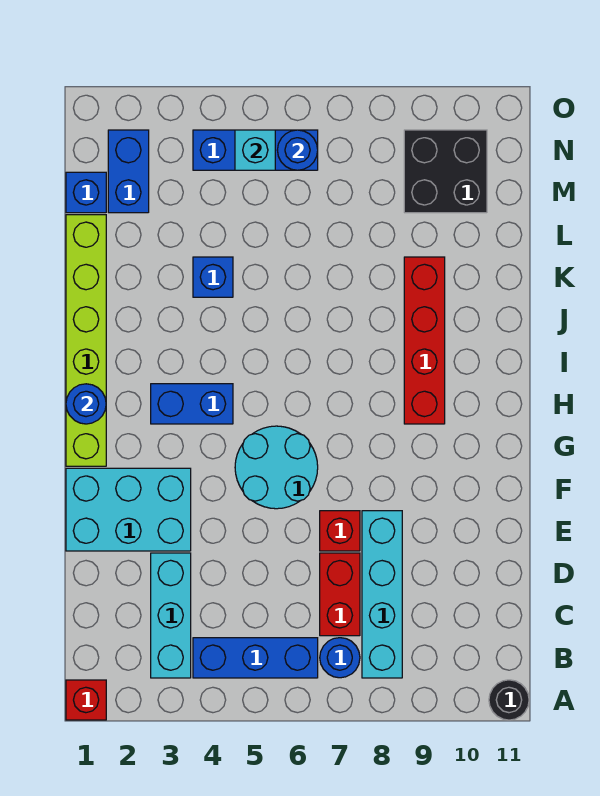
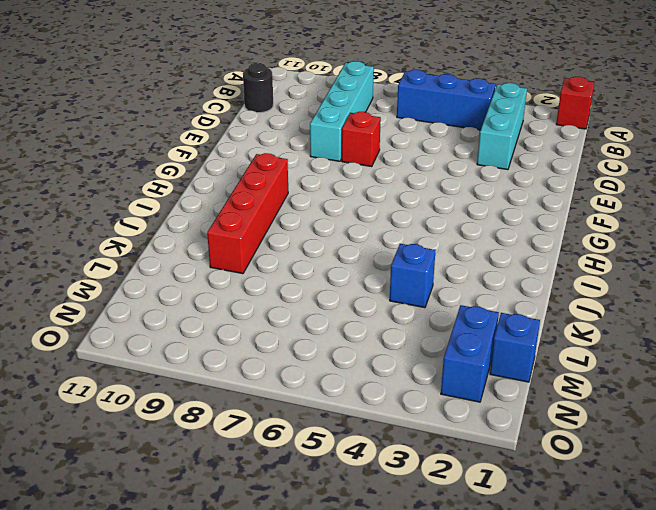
black 1x1 round brick [243,63,273,113] -> black 1x1 round brick moved to [489,680,529,720]
none -> blue 1x1 round brick [320,638,360,678]
none -> red 1x2 brick [320,553,360,636]
none -> cyan 2x3 brick [66,468,191,551]

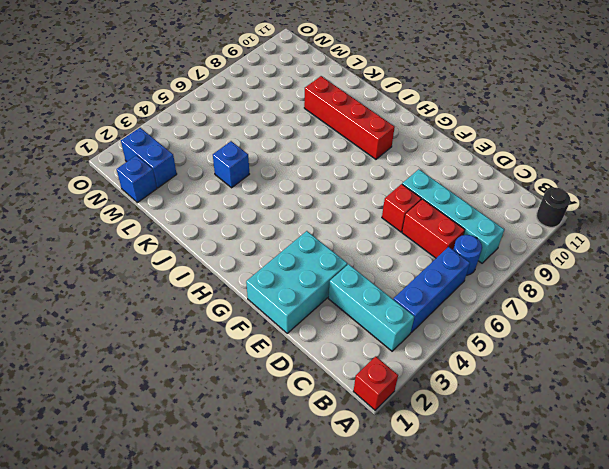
none -> cyan 2x2 round brick [235,426,318,509]
none -> lime 1x6 brick [66,215,106,466]
none -> blue 1x2 brick [151,384,233,424]

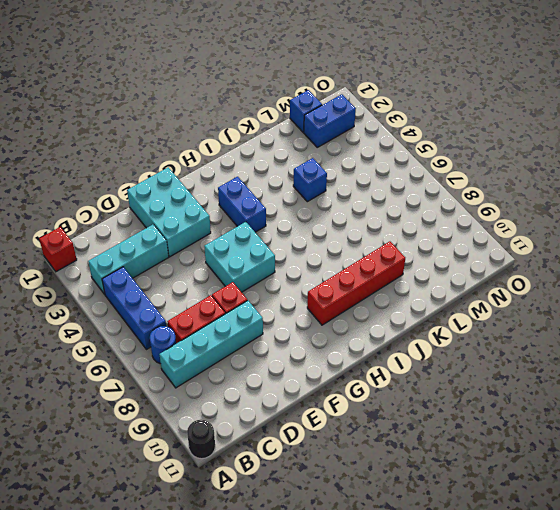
cyan 2x2 brick [204,222,275,292] -> cyan 2x2 round brick [235,426,318,509]
none -> lime 1x6 brick [66,215,106,466]
none -> black 2x2 brick [404,130,487,213]
none -> blue 1x3 brick [193,130,318,170]

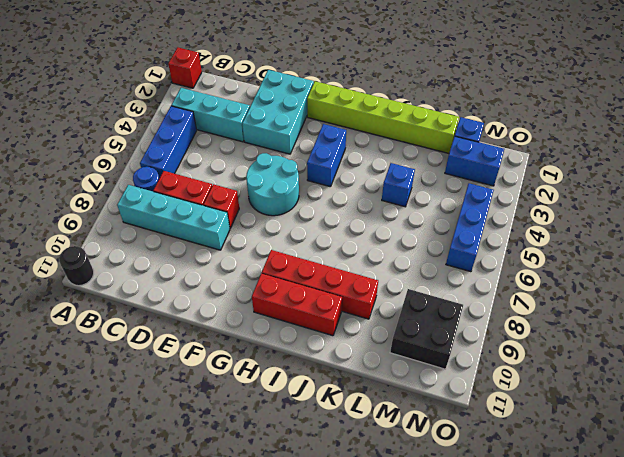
red 1x3 brick [252,273,342,336] -> none
none -> blue 1x1 round brick [66,384,106,424]
none -> cyan 1x1 brick [235,130,275,170]
none -> blue 1x1 round brick [277,130,318,170]

